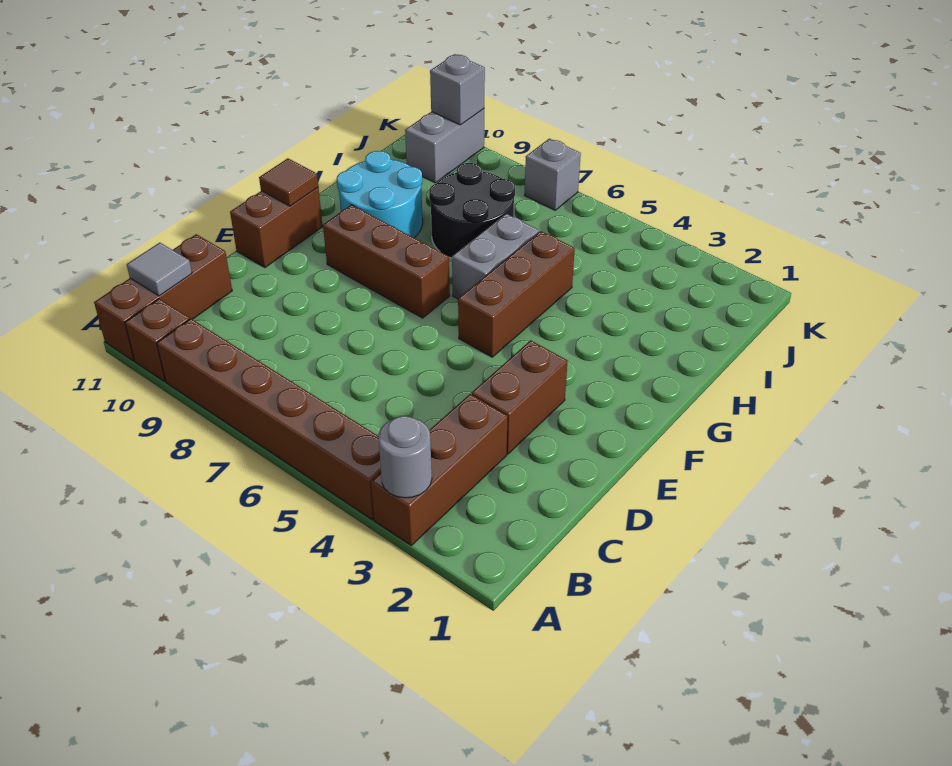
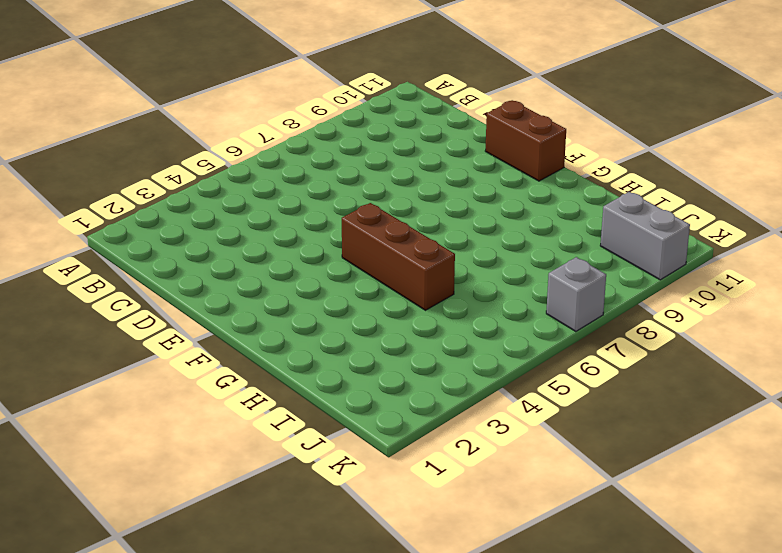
none -> brown 1x3 brick [371,394,508,545]
none -> brown 1x6 brick [157,319,381,520]
none -> brown 1x1 brick [125,299,189,381]

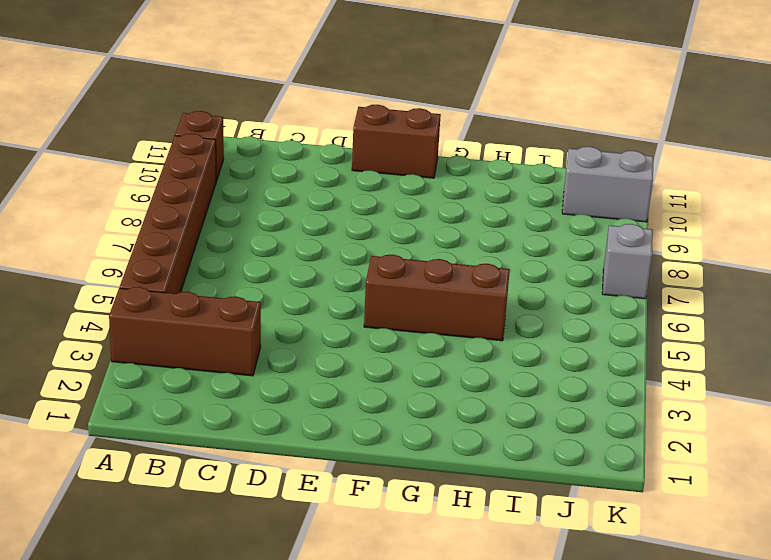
none -> brown 1x3 brick [94,234,232,361]
none -> brown 1x2 brick [472,340,568,454]
none -> brown 1x3 brick [323,205,450,318]

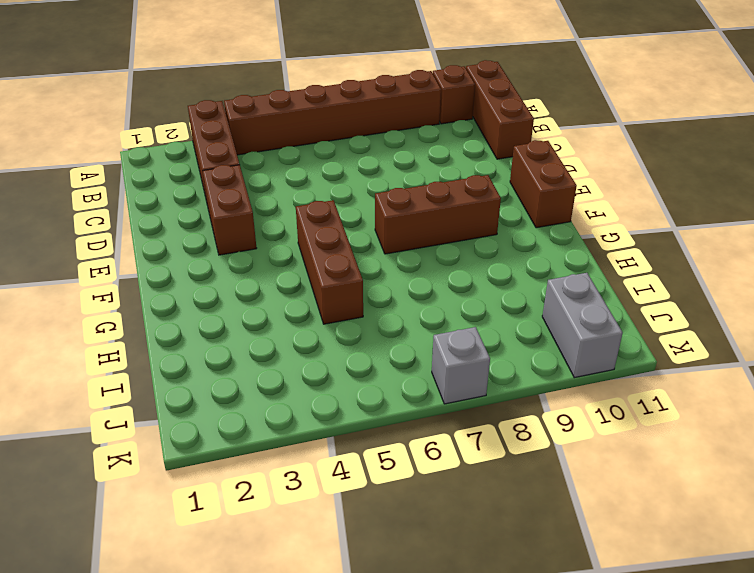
none -> grey 1x2 brick [452,214,539,299]
none -> cyan 2x2 round brick [337,151,423,238]
none -> black 2x2 round brick [429,163,515,258]

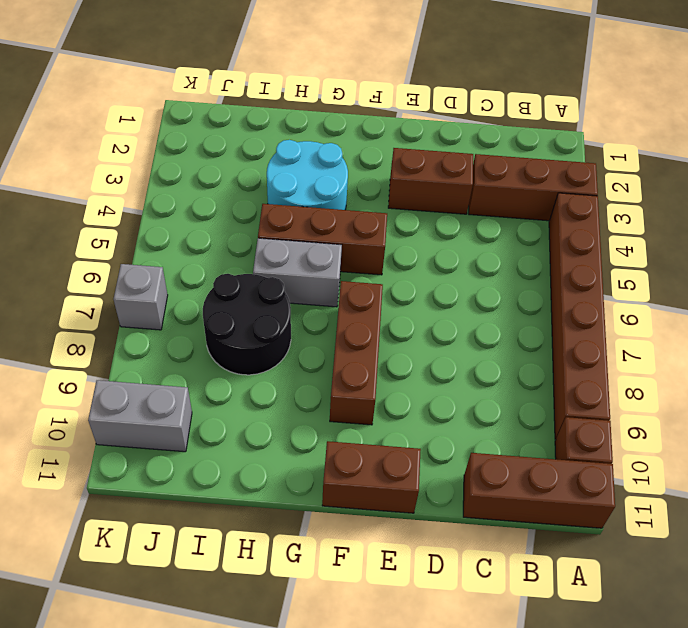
cyan 2x2 round brick [267,140,348,210] -> cyan 2x2 round brick moved to [337,151,423,238]
none -> grey 1x1 round brick [378,416,432,498]
none -> grey 1x1 tile [127,243,192,296]
none -> brown 1x1 tile [259,158,318,206]

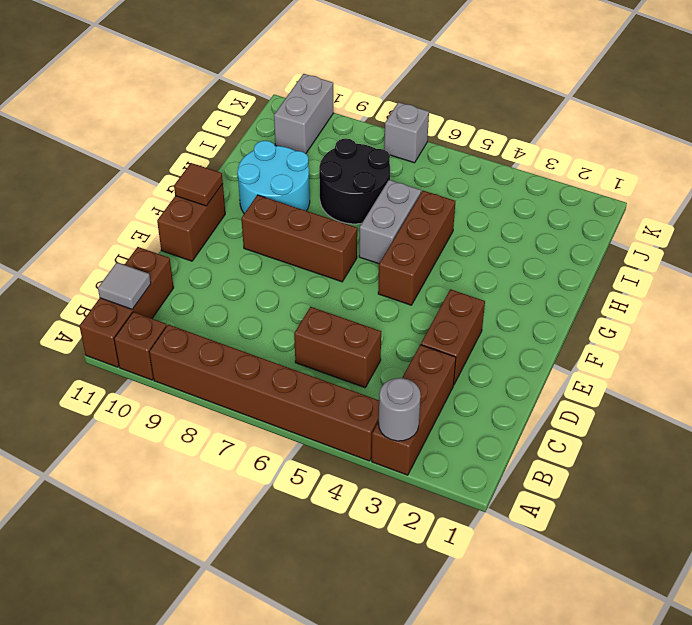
brown 1x2 brick [294,307,381,388] -> none
none -> grey 1x1 brick [430,54,485,125]

